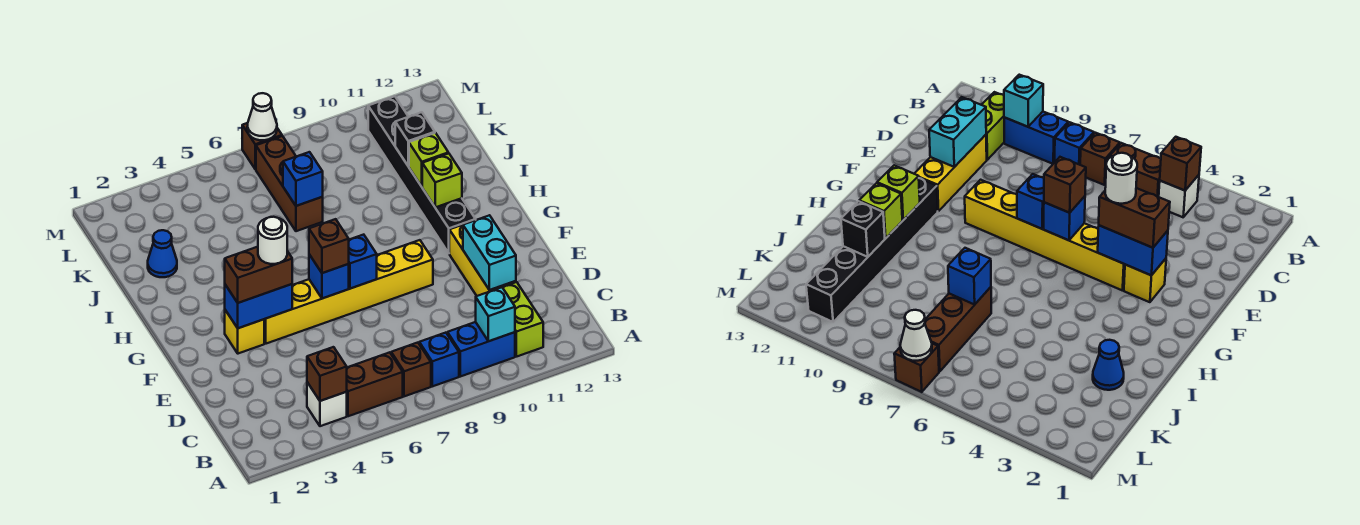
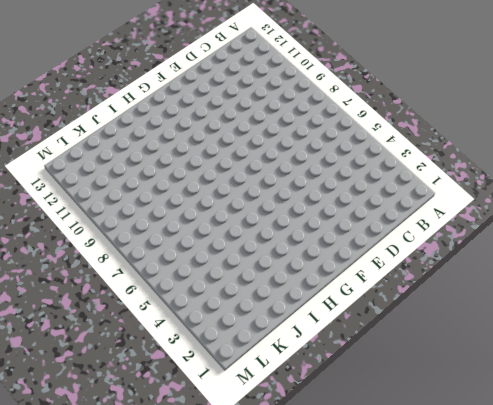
none -> white 1x1 brick [307,382,347,426]
none -> brown 1x2 brick [347,352,403,416]
none -> brown 1x1 brick [391,343,431,396]

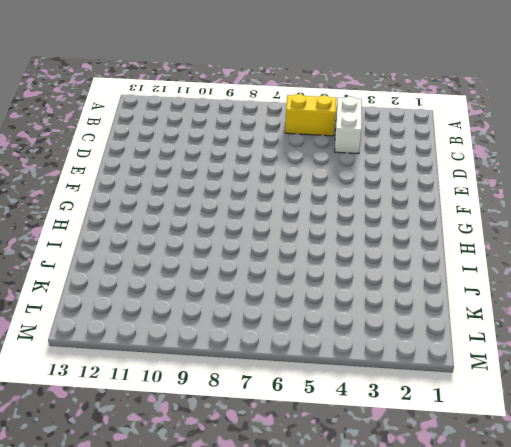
white 1x2 brick [335,97,362,154] -> white 1x1 brick [307,382,347,426]
yellow 1x2 brick [285,94,336,136] -> brown 1x2 brick [347,352,403,416]
none -> brown 1x1 brick [391,343,431,396]
none -> blue 1x1 brick [419,333,459,386]
none -> blue 1x2 brick [447,322,515,377]

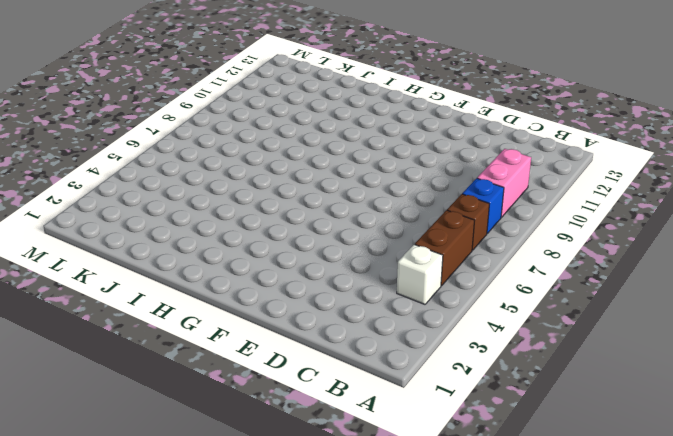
pink 1x2 brick [477,149,531,217] -> blue 1x2 brick [447,322,515,377]
none -> lime 1x2 brick [502,282,543,357]
none -> yellow 1x3 brick [449,225,516,296]
none -> yellow 1x1 brick [225,310,264,354]

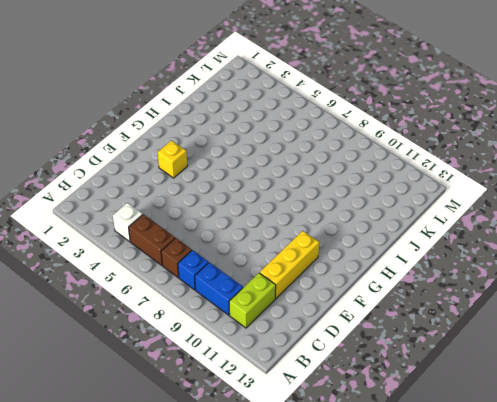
none -> yellow 1x6 brick [264,240,433,344]
none -> black 1x6 brick [368,96,476,253]
none -> blue 1x1 cone [148,230,177,277]

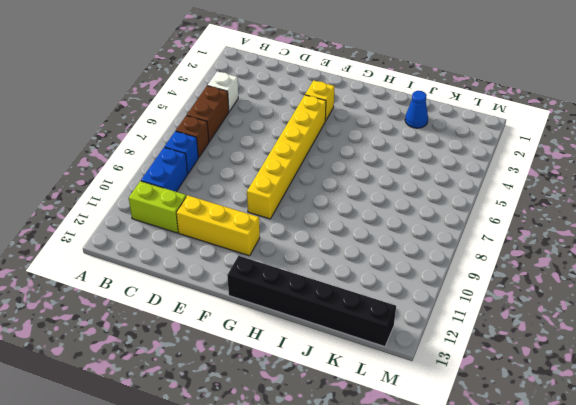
black 1x6 brick [227,256,396,347] -> black 1x6 brick moved to [368,96,476,253]
none -> brown 1x3 brick [256,136,323,231]
none -> brown 1x1 brick [242,123,282,169]
none -> brown 1x1 brick [307,347,347,401]

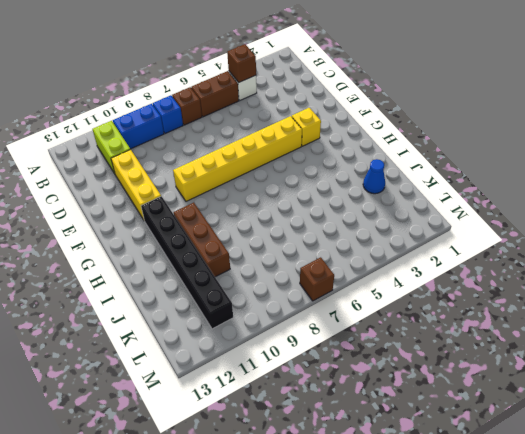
brown 1x3 brick [173,203,230,277] -> brown 1x3 brick moved to [256,136,323,231]
none -> cyan 1x1 brick [476,287,515,341]
none -> cyan 1x2 brick [463,215,516,290]
none -> blue 1x2 brick [225,284,292,328]

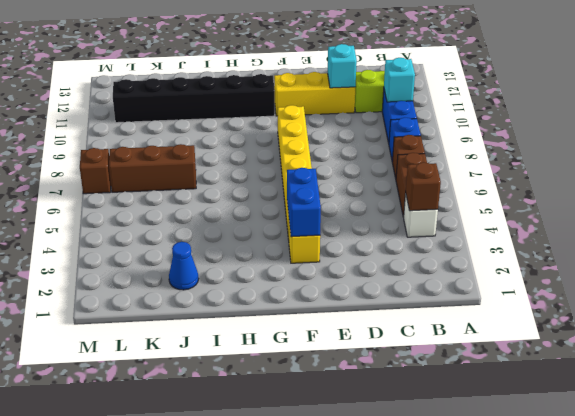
cyan 1x1 brick [328,44,357,88] -> cyan 1x2 brick [463,215,516,290]
none -> blue 1x1 brick [309,254,349,299]
none -> blue 1x1 brick [349,235,377,289]
none -> lime 1x1 brick [422,153,462,207]

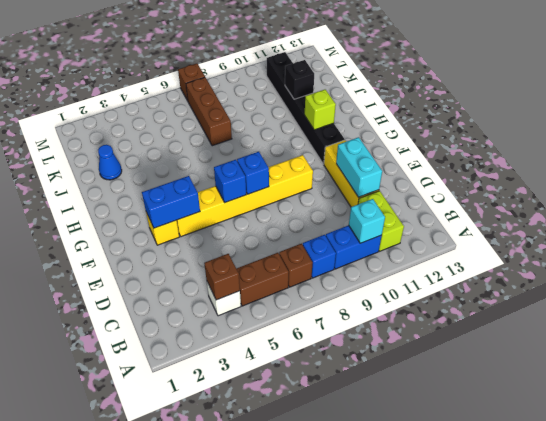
none -> lime 1x1 brick [409,133,448,187]
none -> blue 1x1 brick [283,152,323,206]
none -> white 1x1 cone [247,93,277,140]

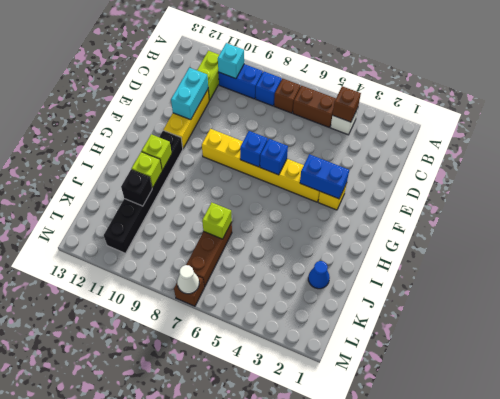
lime 1x1 brick [202,203,232,239] -> blue 1x1 brick [283,152,323,206]
none -> brown 1x2 brick [225,247,292,303]
none -> brown 1x1 brick [309,219,349,273]
none -> white 1x1 round brick [258,217,287,264]

